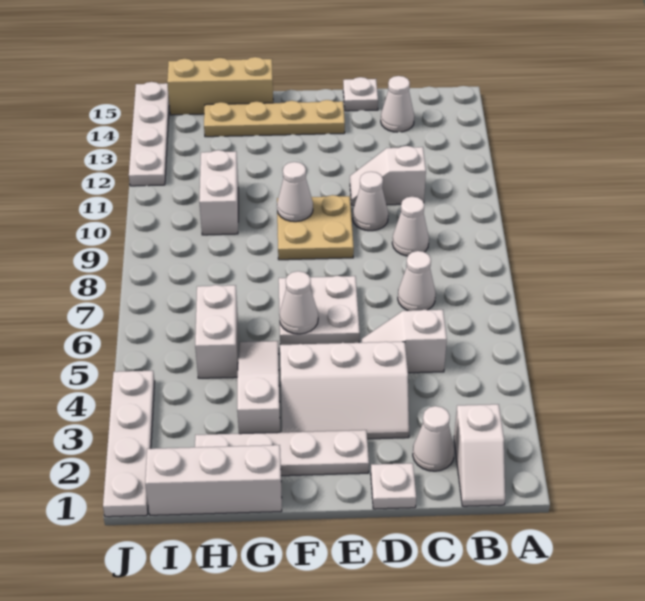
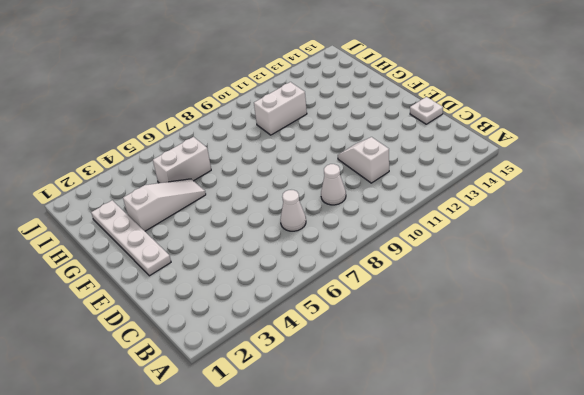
none -> white 1x2 slope [454,404,505,506]
none -> white 1x1 cone [413,406,454,471]
none -> white 1x2 slope [362,310,447,373]

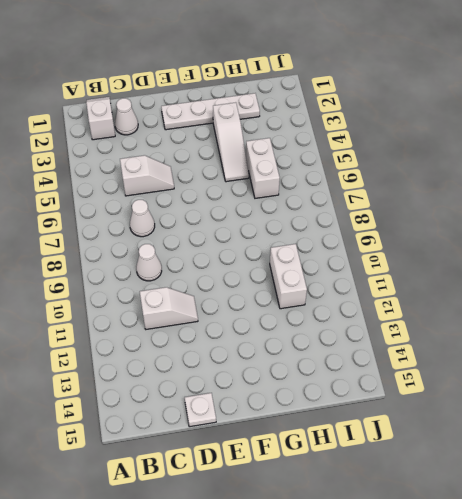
none -> white 1x1 cone [381,76,414,132]
none -> white 1x1 plate [371,463,416,509]
none -> white 2x3 slope [280,342,409,439]

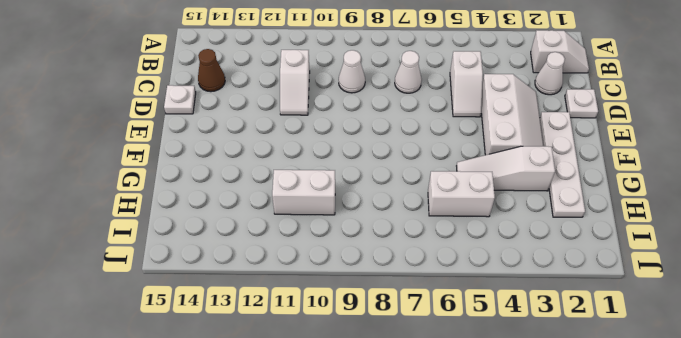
brown 1x1 cone [198,49,225,92] -> white 1x1 cone [381,76,414,132]
none -> white 1x1 cone [352,172,388,231]
none -> white 2x2 plate [279,276,360,345]
none -> tan 2x2 plate [277,195,354,260]

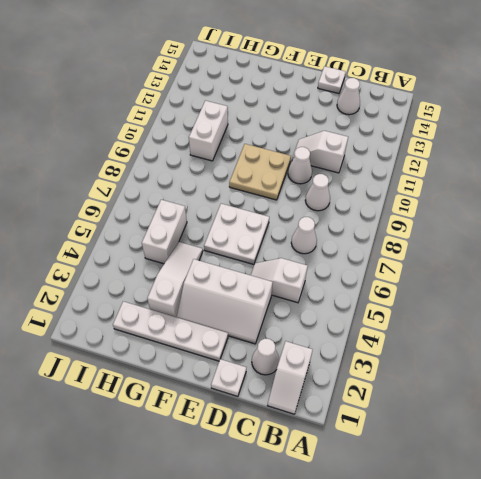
none -> tan 1x4 plate [204,100,345,137]
none -> white 1x3 brick [145,445,282,515]
none -> tan 1x3 brick [167,57,273,115]

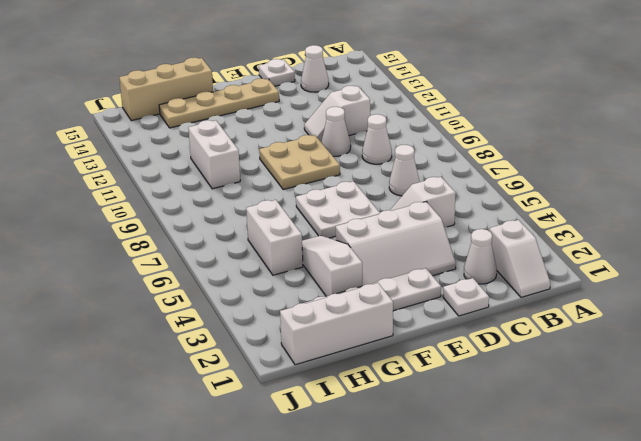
none -> white 1x4 plate [103,371,155,517]
none -> white 1x4 plate [129,82,169,186]
none -> white 1x1 cone [280,271,318,334]

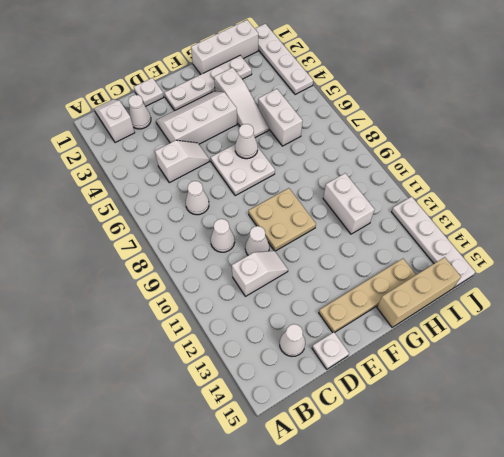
none -> white 1x1 cone [277,162,313,222]

